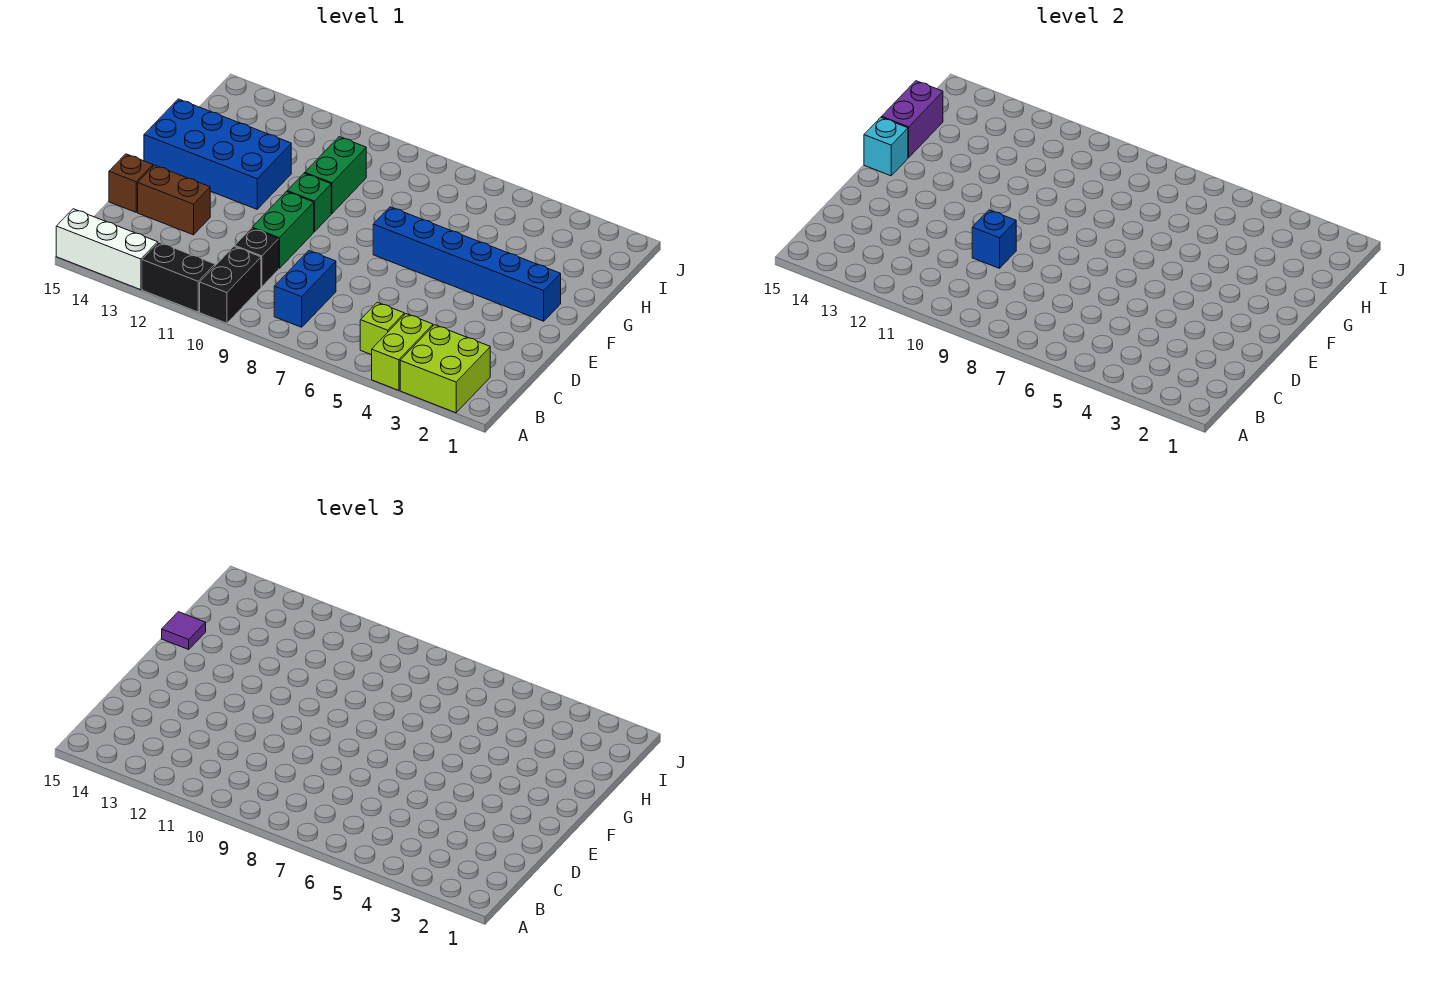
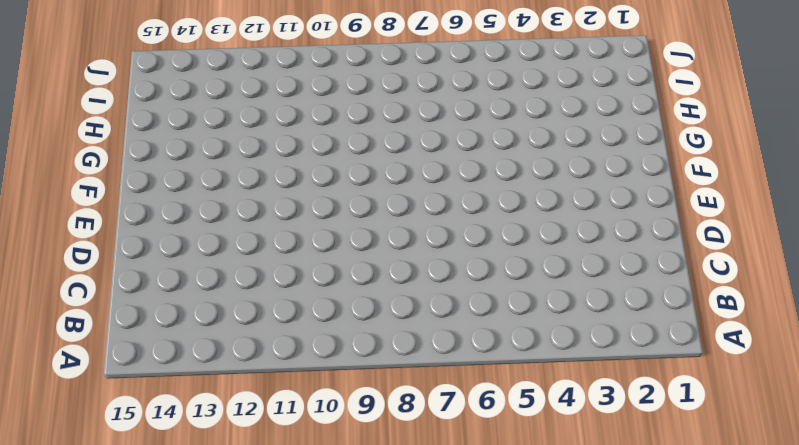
none -> lime 2x2 brick [400,325,490,413]
none -> lime 1x2 brick [372,314,433,390]
none -> black 1x2 brick [200,246,261,323]

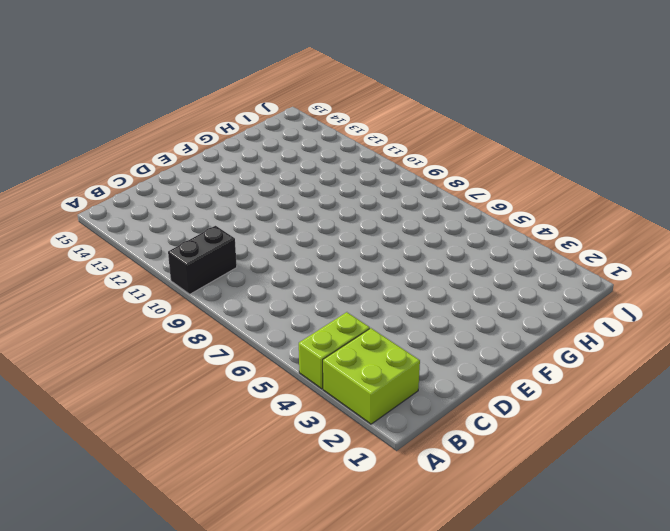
none -> black 1x2 brick [142,242,215,312]
none -> white 1x3 brick [56,209,158,290]
none -> lime 1x1 brick [360,302,404,355]

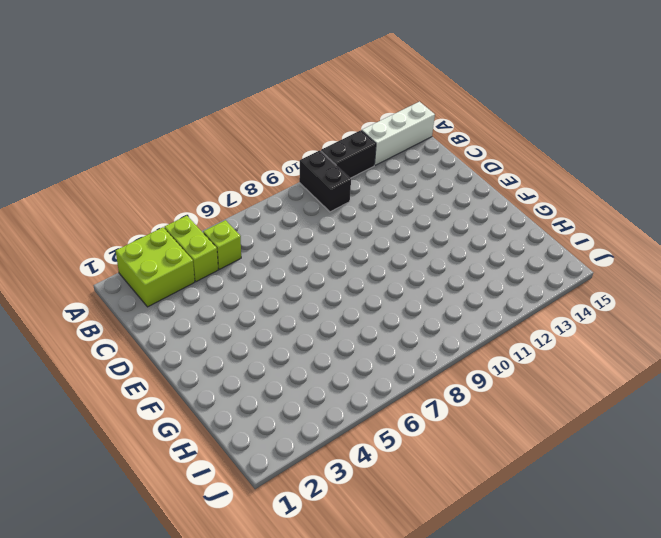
none -> blue 1x2 brick [274,251,336,327]
none -> black 1x1 brick [235,228,279,287]
none -> green 1x2 brick [252,192,314,268]

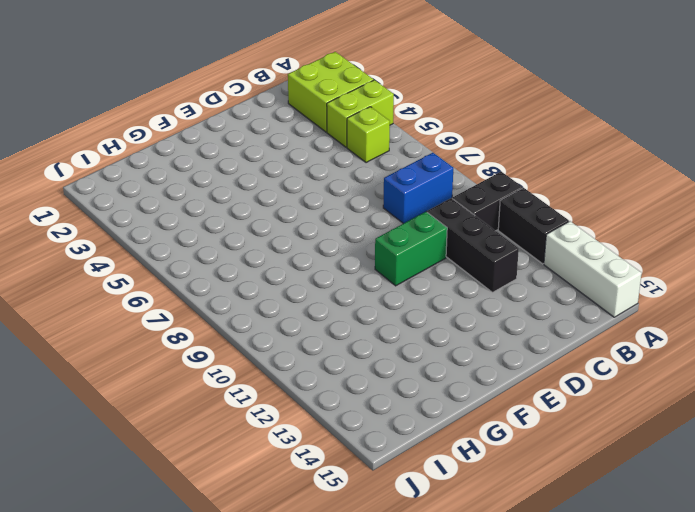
black 1x3 brick [427,198,519,292] -> black 1x1 brick [235,228,279,287]
none -> brown 1x2 brick [138,165,210,235]
none -> brown 1x1 brick [109,154,153,212]
none -> blue 1x6 brick [373,207,561,321]

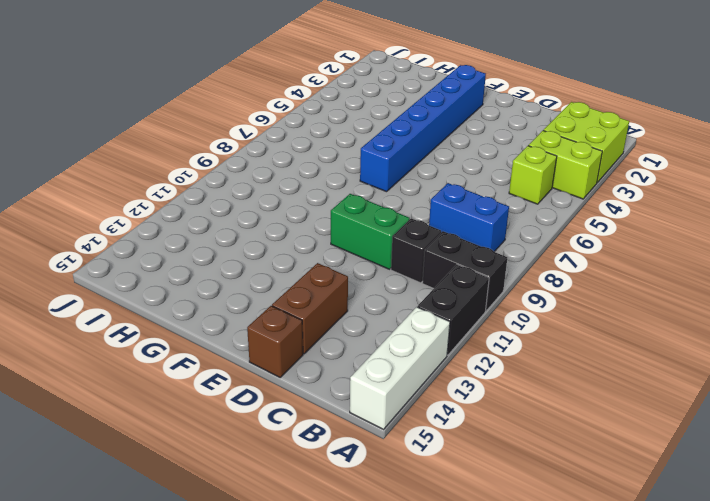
none -> green 1x1 brick [287,173,331,232]
none -> blue 2x4 brick [144,99,291,209]
none -> green 1x2 brick [305,137,366,213]

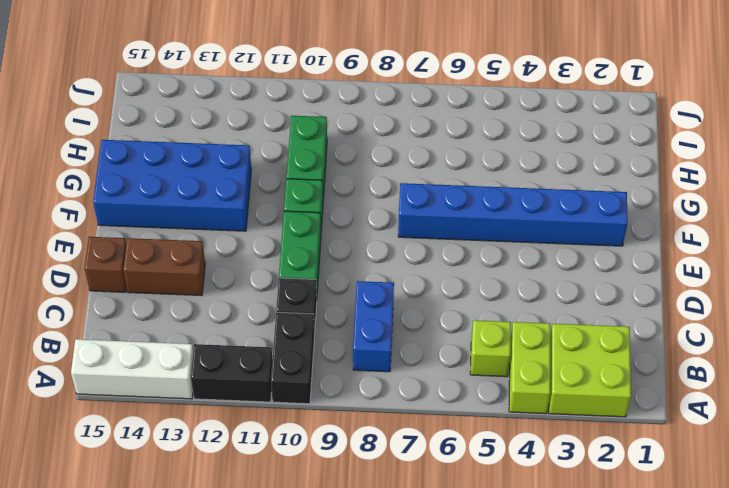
none -> blue 1x1 brick [972,210,1016,268]
none -> cyan 1x1 brick [864,117,908,176]
none -> purple 1x2 brick [882,81,943,157]

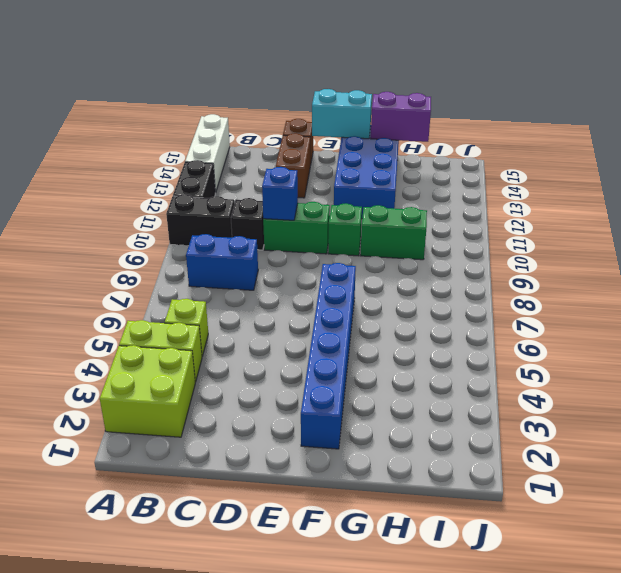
cyan 1x2 brick [312,89,372,139] -> cyan 1x1 brick [864,117,908,176]
none -> purple 1x1 tile [162,612,206,649]

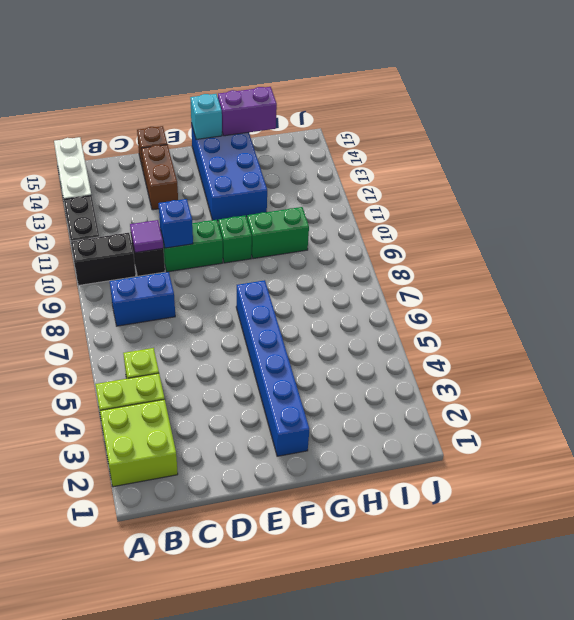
purple 1x1 tile [130,220,163,253] -> purple 1x1 tile moved to [162,612,206,649]

